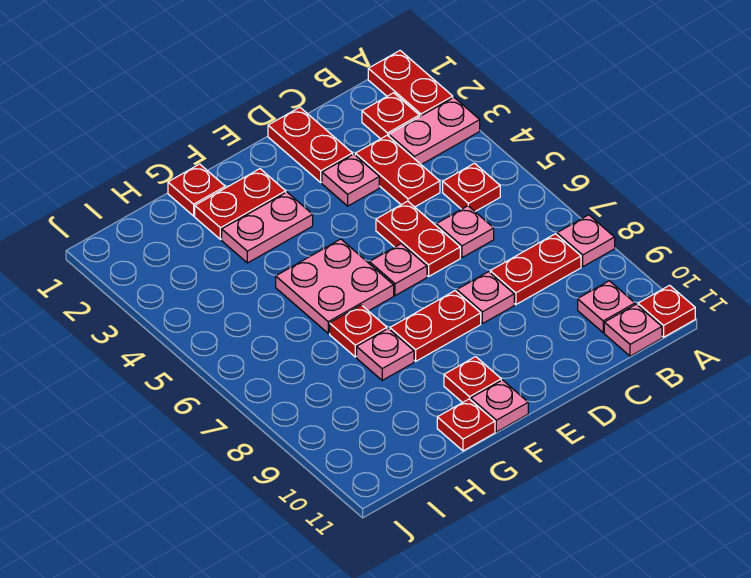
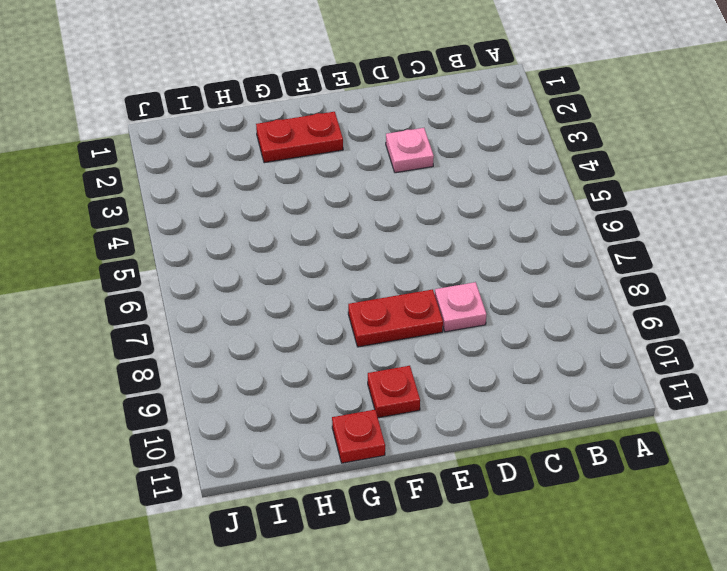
none -> red 1x2 plate [368,51,453,117]
none -> pink 1x2 plate [389,98,480,164]
none -> pink 1x1 plate [557,215,615,267]

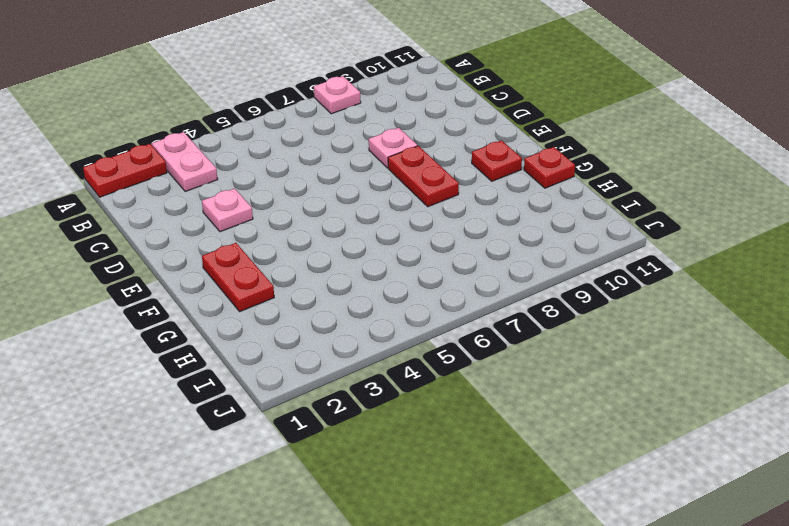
none -> red 1x1 plate [638,285,695,337]
none -> red 1x1 plate [362,93,419,139]
none -> red 1x1 plate [443,163,500,211]

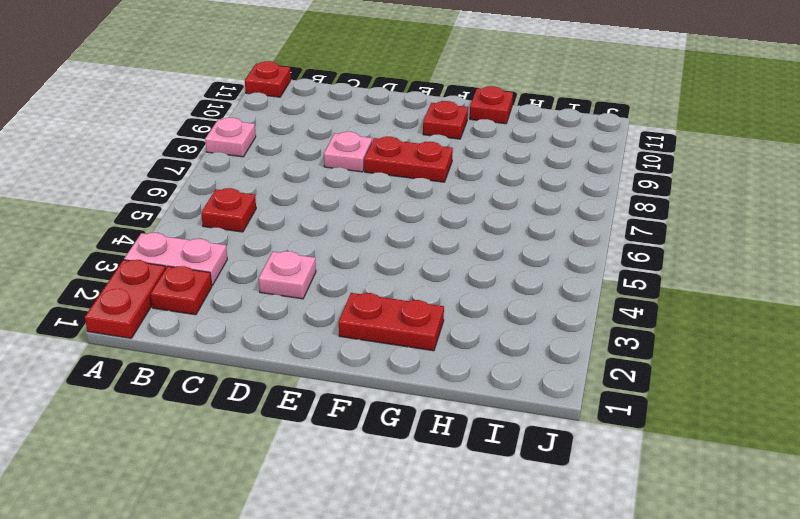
none -> red 1x2 plate [490,234,581,305]
none -> pink 1x1 plate [578,281,635,333]
none -> pink 1x1 plate [604,304,662,356]

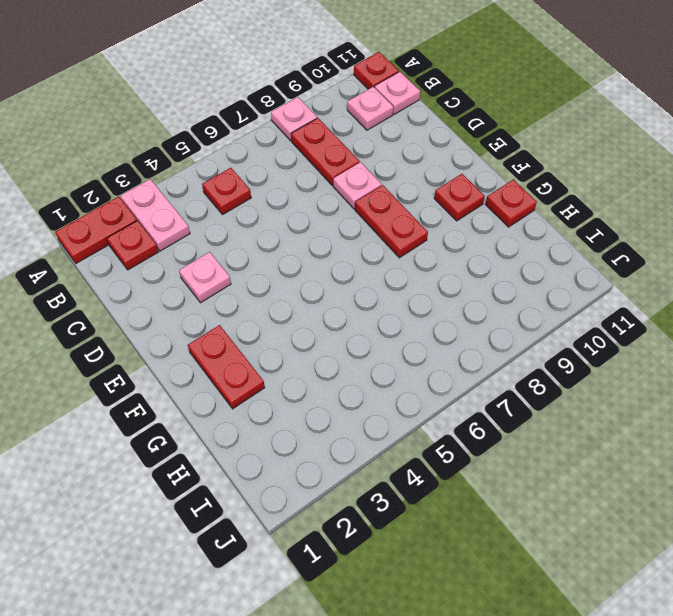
none -> red 1x2 plate [355,135,440,207]
none -> pink 1x1 plate [436,206,494,258]
none -> red 1x2 plate [268,107,353,182]

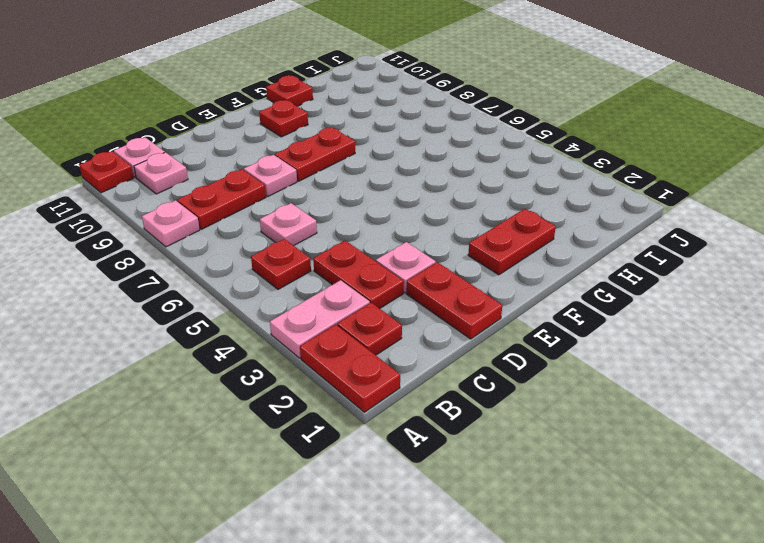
none -> red 1x2 plate [376,201,460,277]
none -> pink 1x1 plate [369,244,427,296]
none -> pink 1x2 plate [222,192,313,263]

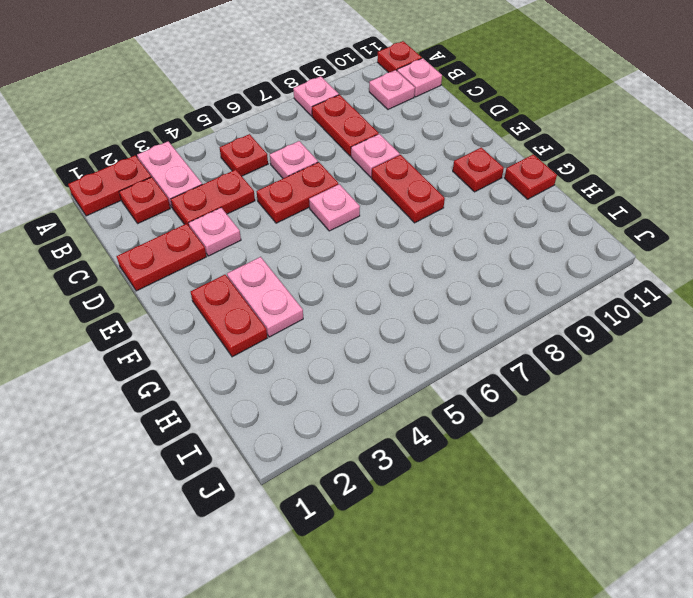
none -> pink 2x2 plate [276,239,394,333]
none -> pink 1x1 plate [471,380,528,432]
none -> red 1x1 plate [168,164,225,216]

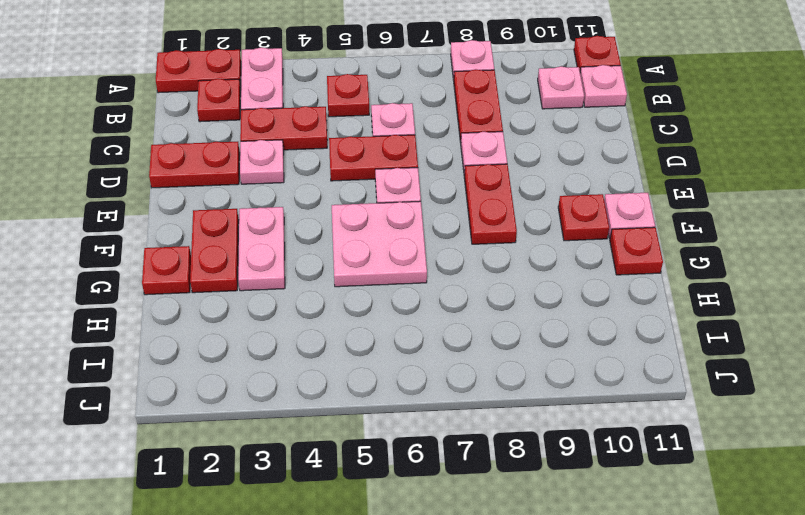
none -> red 1x1 plate [330,305,387,357]
none -> pink 1x1 plate [357,329,414,380]

